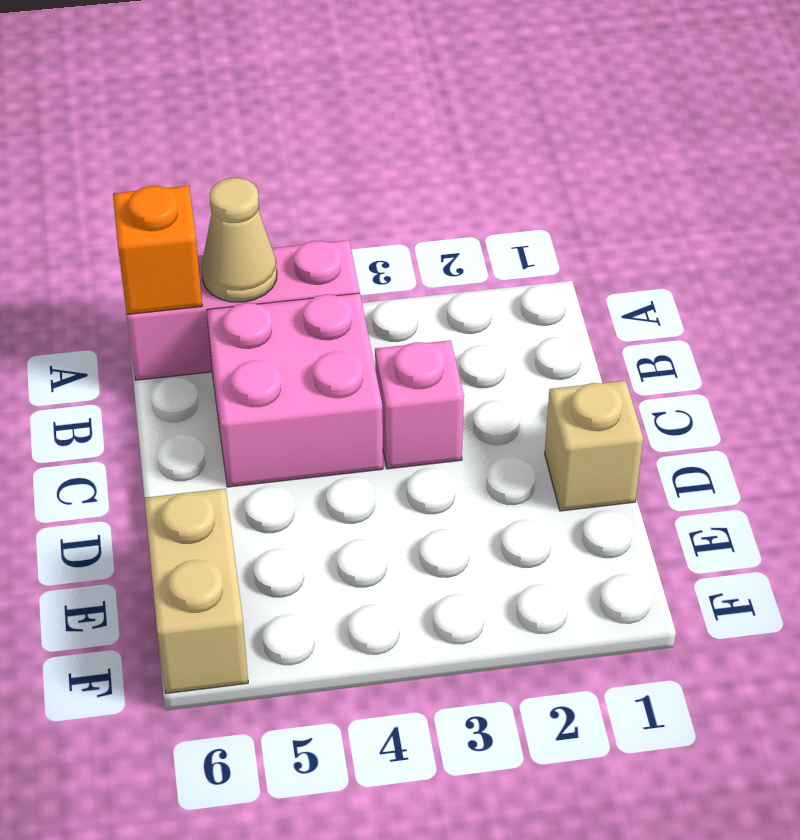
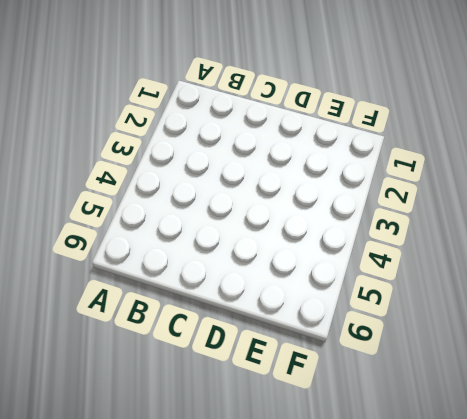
none -> pink 1x3 brick [127,240,360,380]
none -> pink 2x2 brick [207,293,383,487]

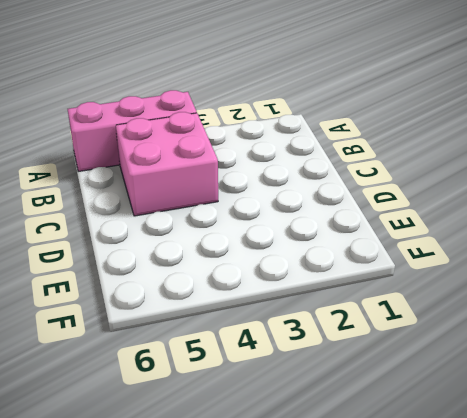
none -> pink 1x1 brick [375,340,464,469]
none -> tan 1x1 brick [545,380,643,511]

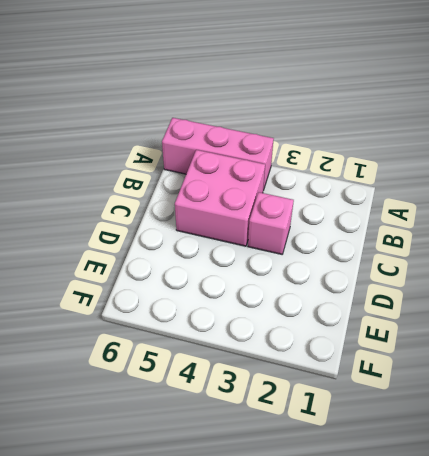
none -> tan 1x1 brick [545,380,643,511]
none -> tan 1x2 brick [144,488,248,693]

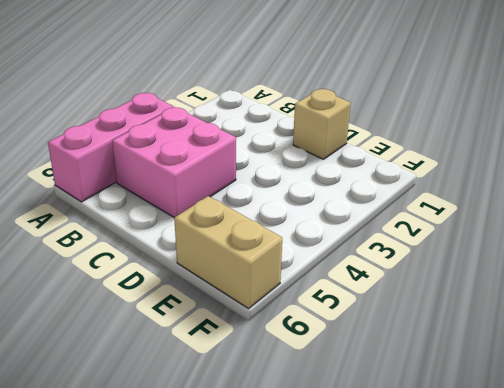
none -> pink 1x1 brick [375,340,464,469]
none -> tan 1x1 cone [202,178,277,302]

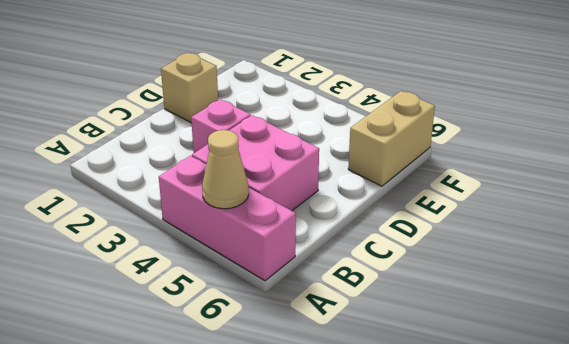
none -> orange 1x1 brick [113,186,202,314]

